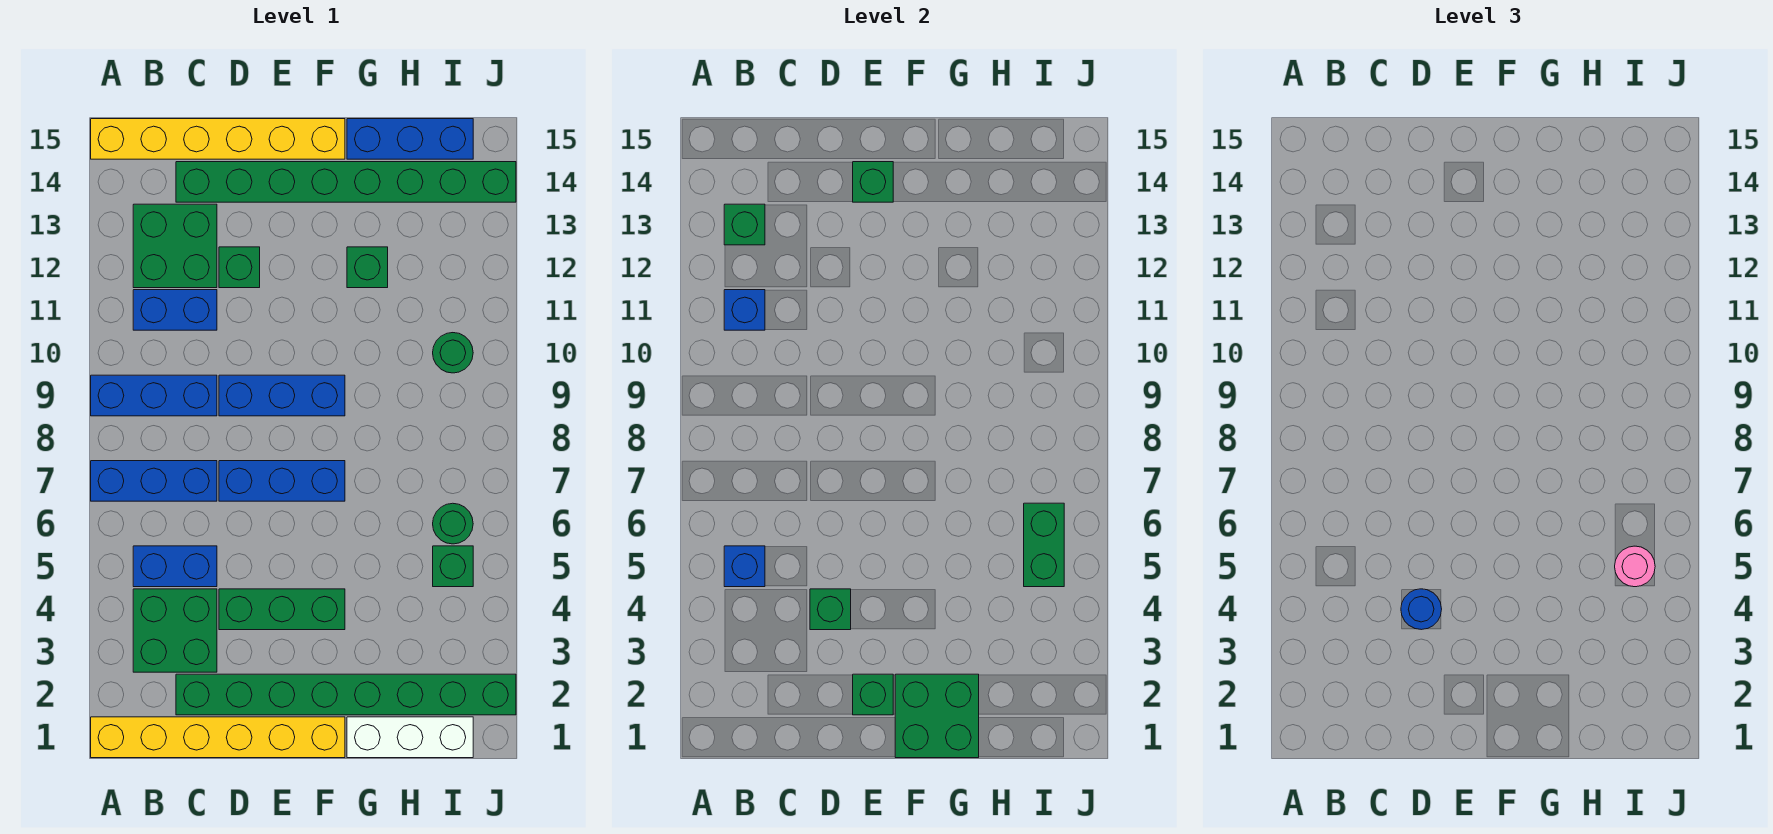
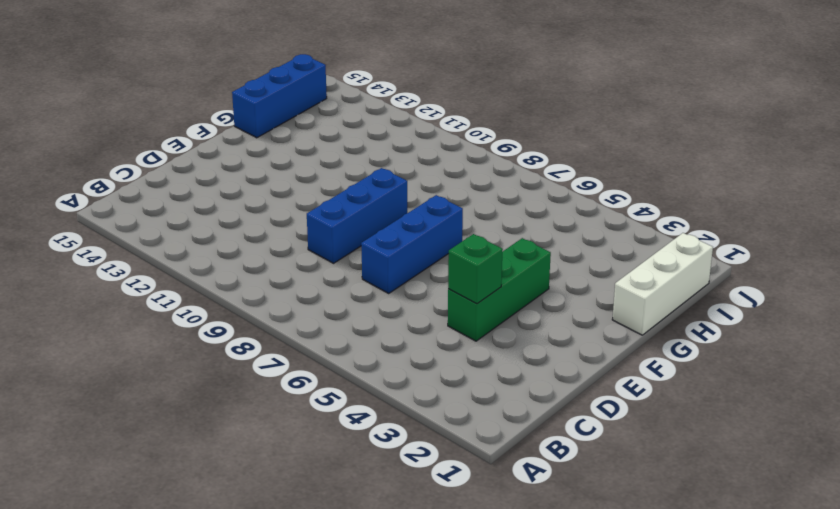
none -> yellow 1x6 brick [91,717,345,758]
none -> blue 1x3 brick [91,461,217,501]
none -> blue 1x3 brick [91,375,217,416]
none -> yellow 1x6 brick [91,119,345,159]

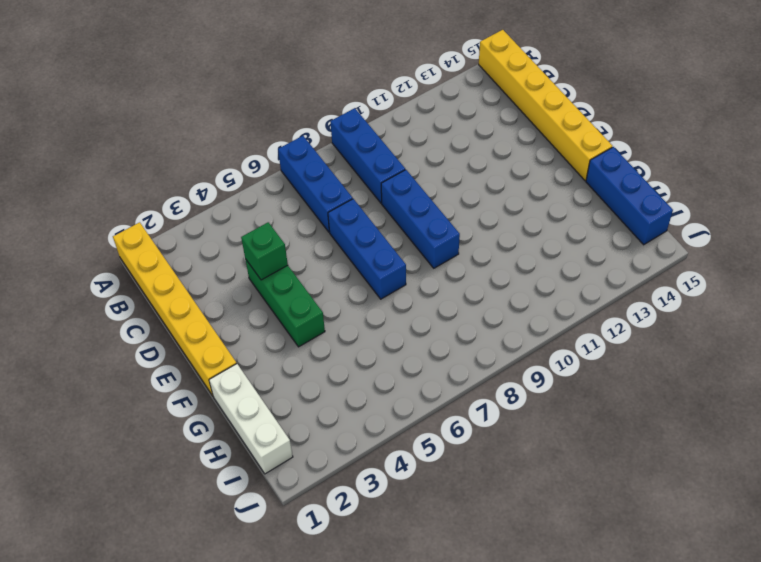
none -> green 2x2 brick [133,589,217,672]
none -> blue 1x2 brick [133,546,217,587]
none -> blue 1x2 brick [133,290,217,330]
none -> green 2x2 brick [133,204,217,288]

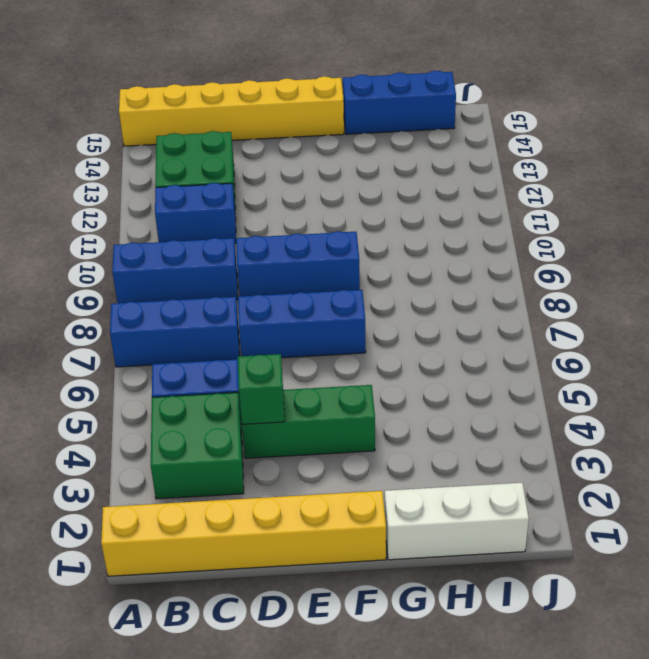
none -> green 1x8 brick [176,674,516,715]
none -> green 1x8 brick [176,162,516,202]
none -> green 1x1 brick [219,247,260,288]
none -> green 1x1 brick [347,247,388,288]

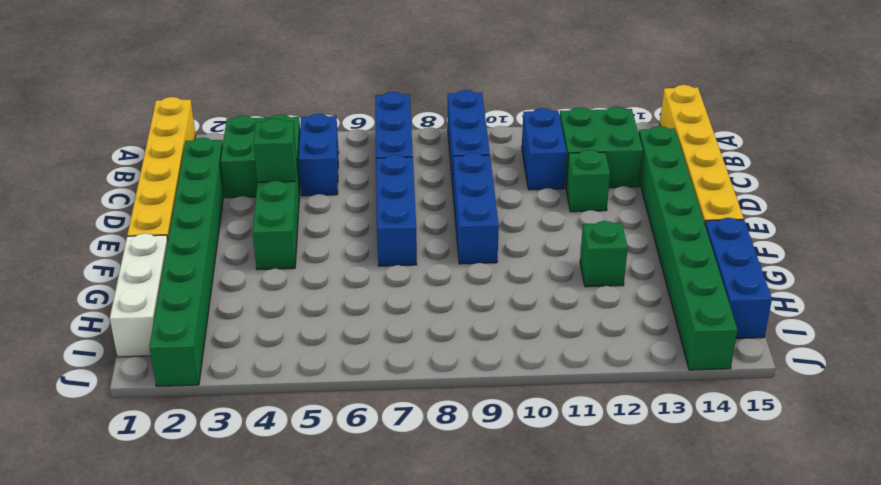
none -> green 1x1 brick [433,546,473,587]
none -> green 1x1 round brick [433,503,473,544]
none -> green 1x1 round brick [433,333,473,373]
none -> blue 1x1 brick [724,546,765,587]

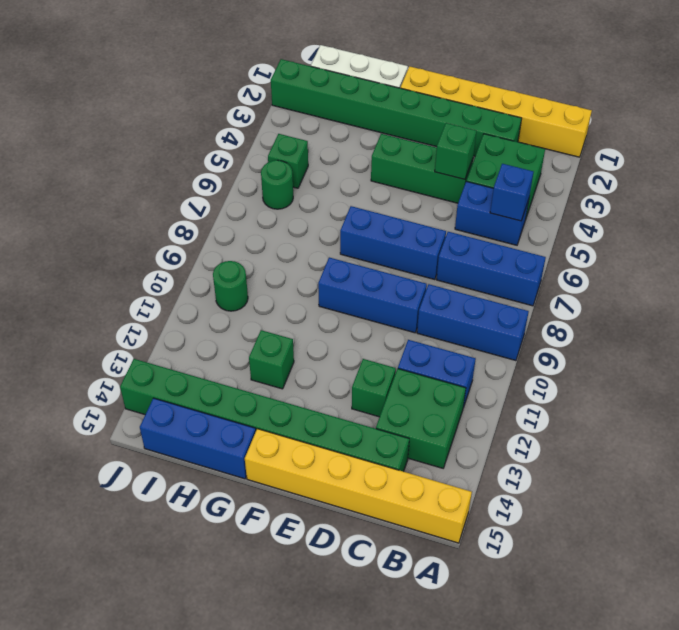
none -> blue 1x1 brick [724,290,765,330]
none -> green 1x1 brick [724,204,765,245]
none -> green 1x1 brick [853,674,893,715]
none -> green 1x1 brick [853,162,893,202]

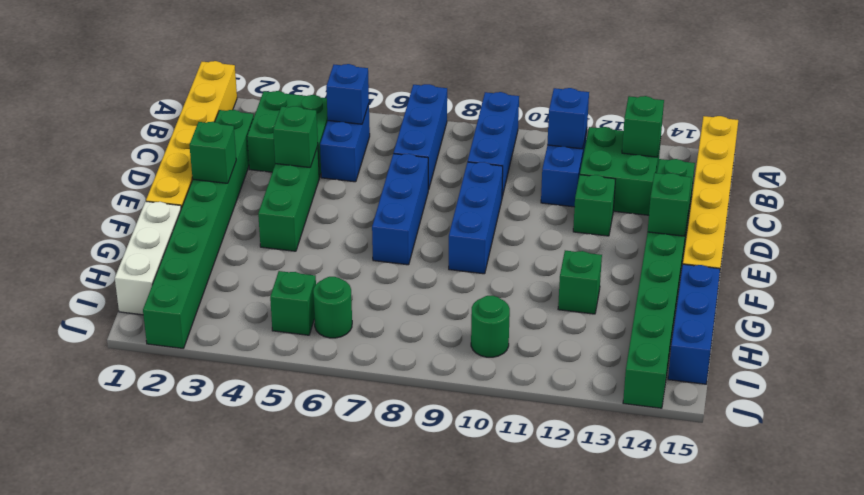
none -> green 2x2 brick [895,674,979,758]
none -> green 1x2 brick [1024,503,1064,587]
none -> blue 1x1 round brick [1401,589,1442,630]
none -> pink 1x1 round brick [1615,546,1655,587]

